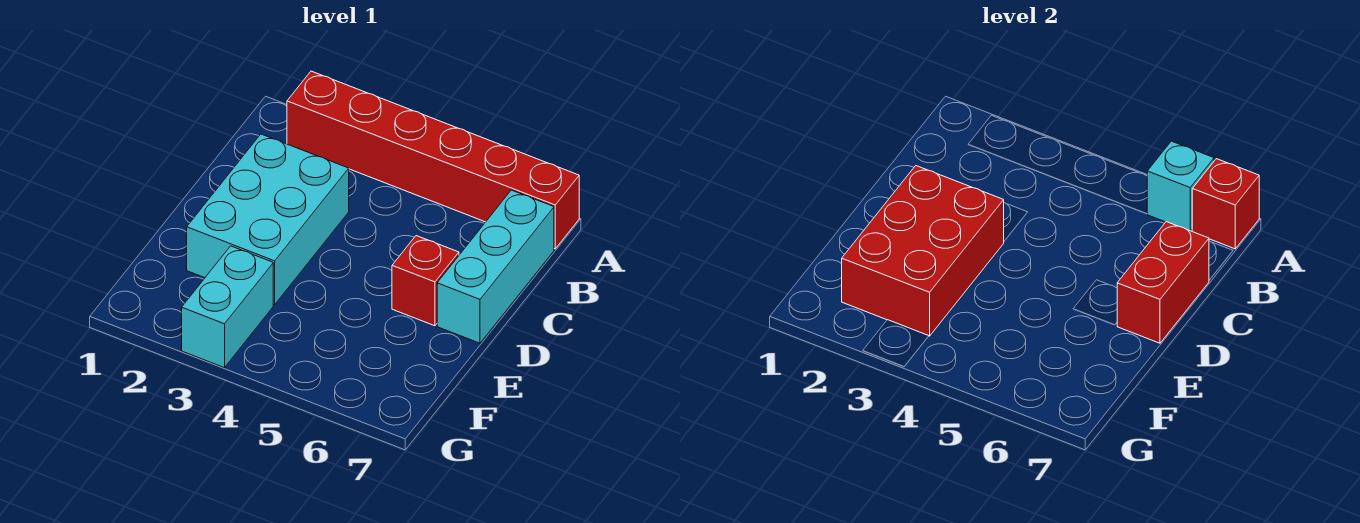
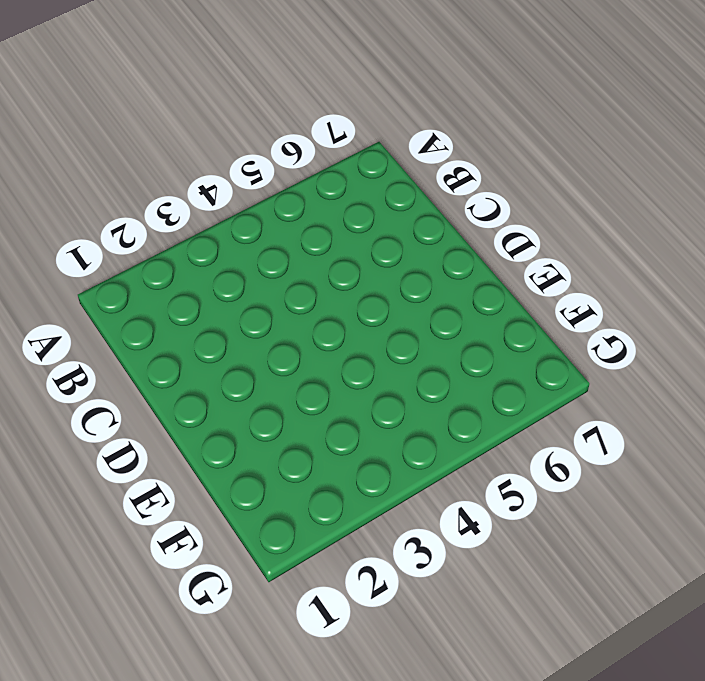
none -> red 1x6 brick [287,71,579,249]
none -> cyan 1x3 brick [437,190,554,343]

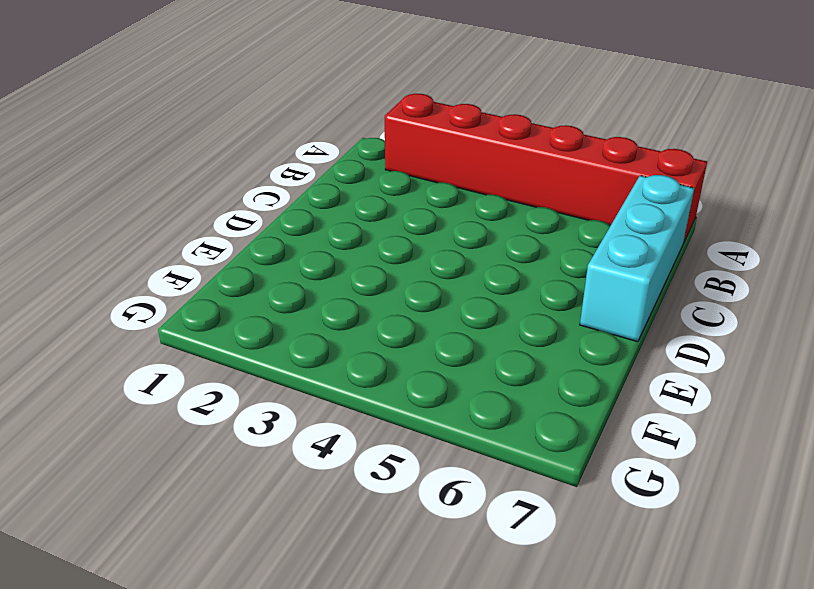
none -> cyan 2x3 brick [187,134,349,305]
none -> red 1x1 brick [392,236,459,326]

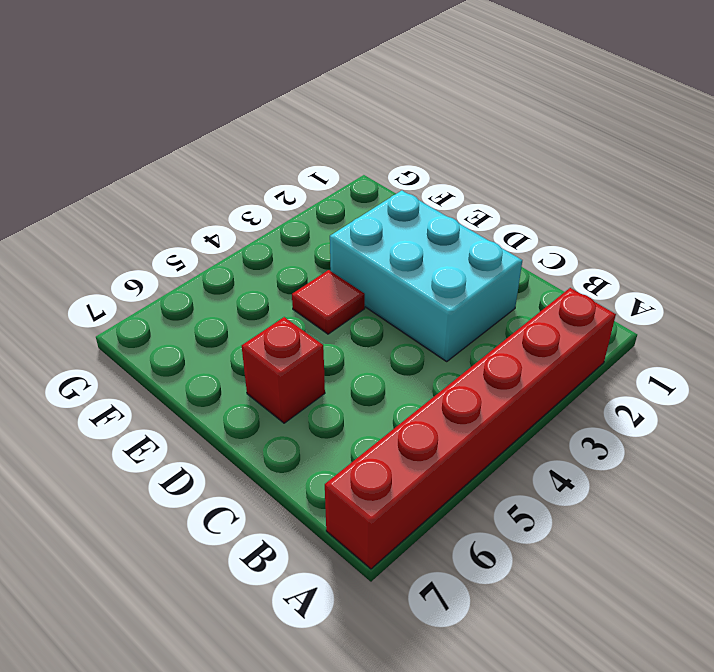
red 1x1 tile [292,270,365,334] -> none
none -> cyan 1x3 brick [437,190,554,343]
none -> cyan 1x2 brick [182,246,273,368]

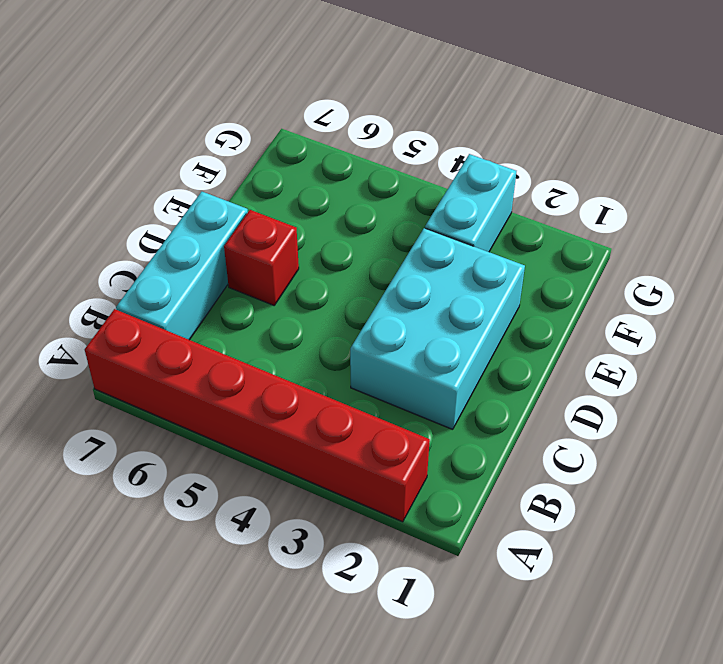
none -> cyan 1x1 brick [1147,141,1214,231]
none -> red 1x1 brick [1192,159,1259,249]

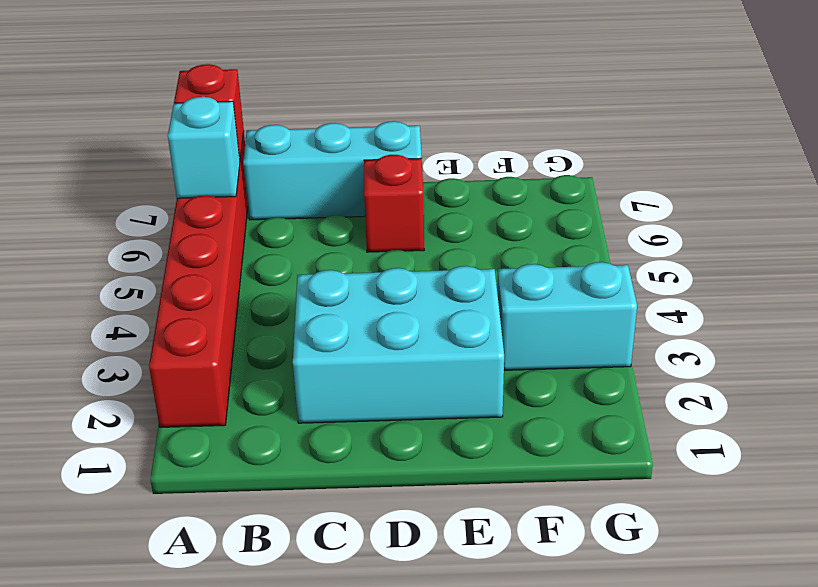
none -> red 1x2 brick [1117,222,1209,343]
none -> red 2x3 brick [842,166,1004,336]

